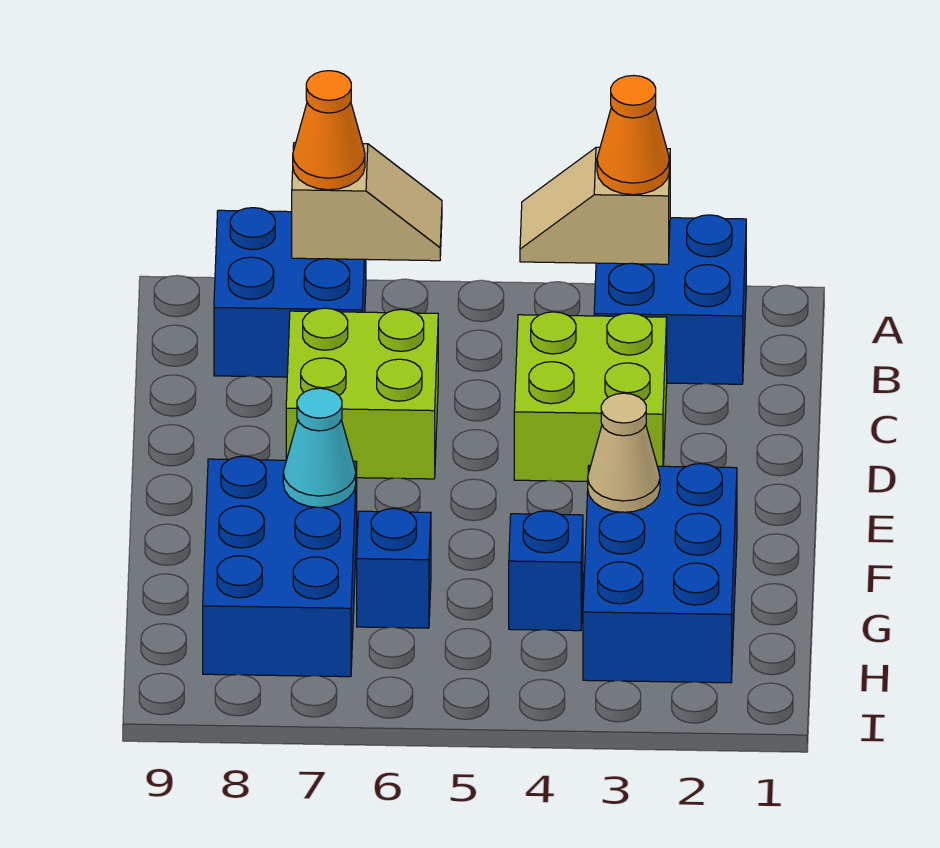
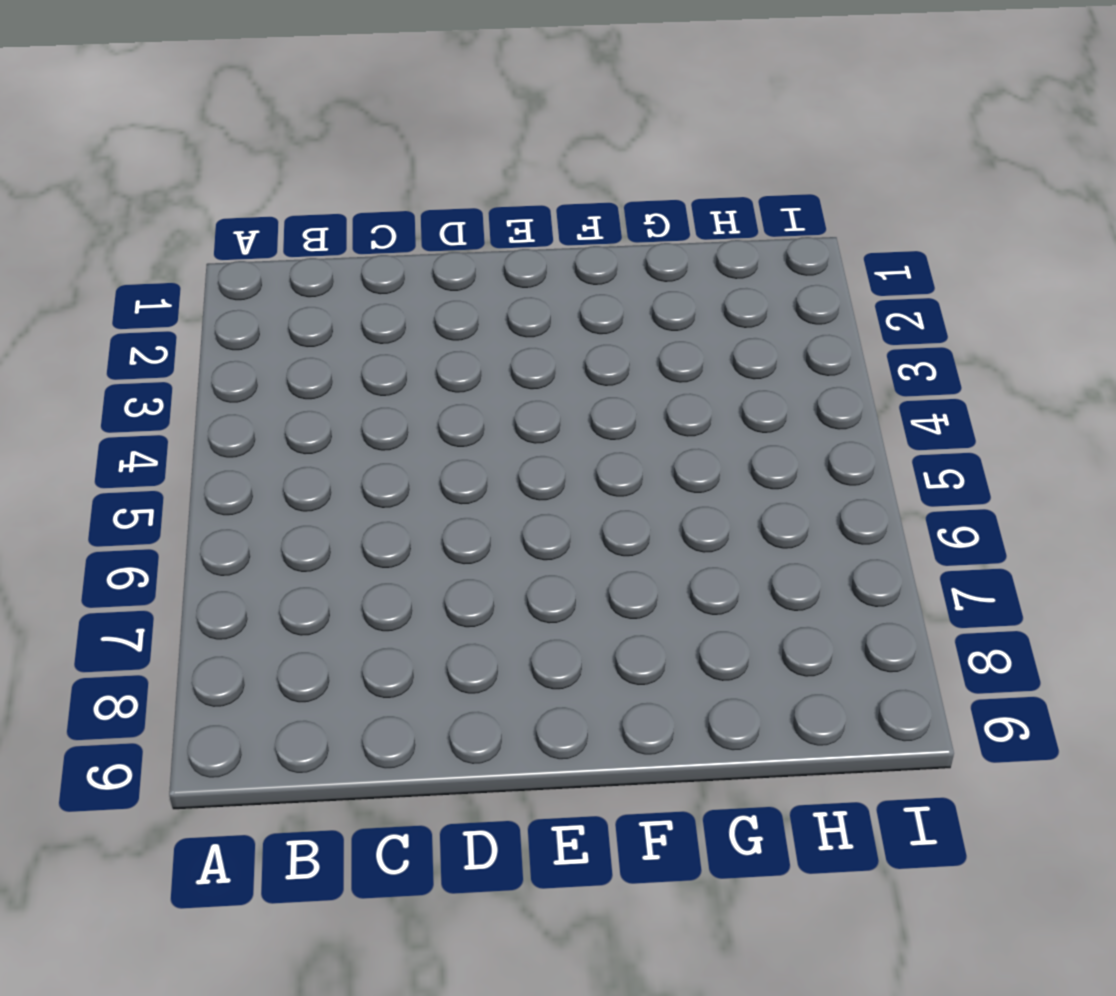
none -> blue 2x2 brick [594,215,746,384]
none -> blue 2x2 brick [214,208,366,377]
none -> lime 2x2 brick [514,312,667,481]

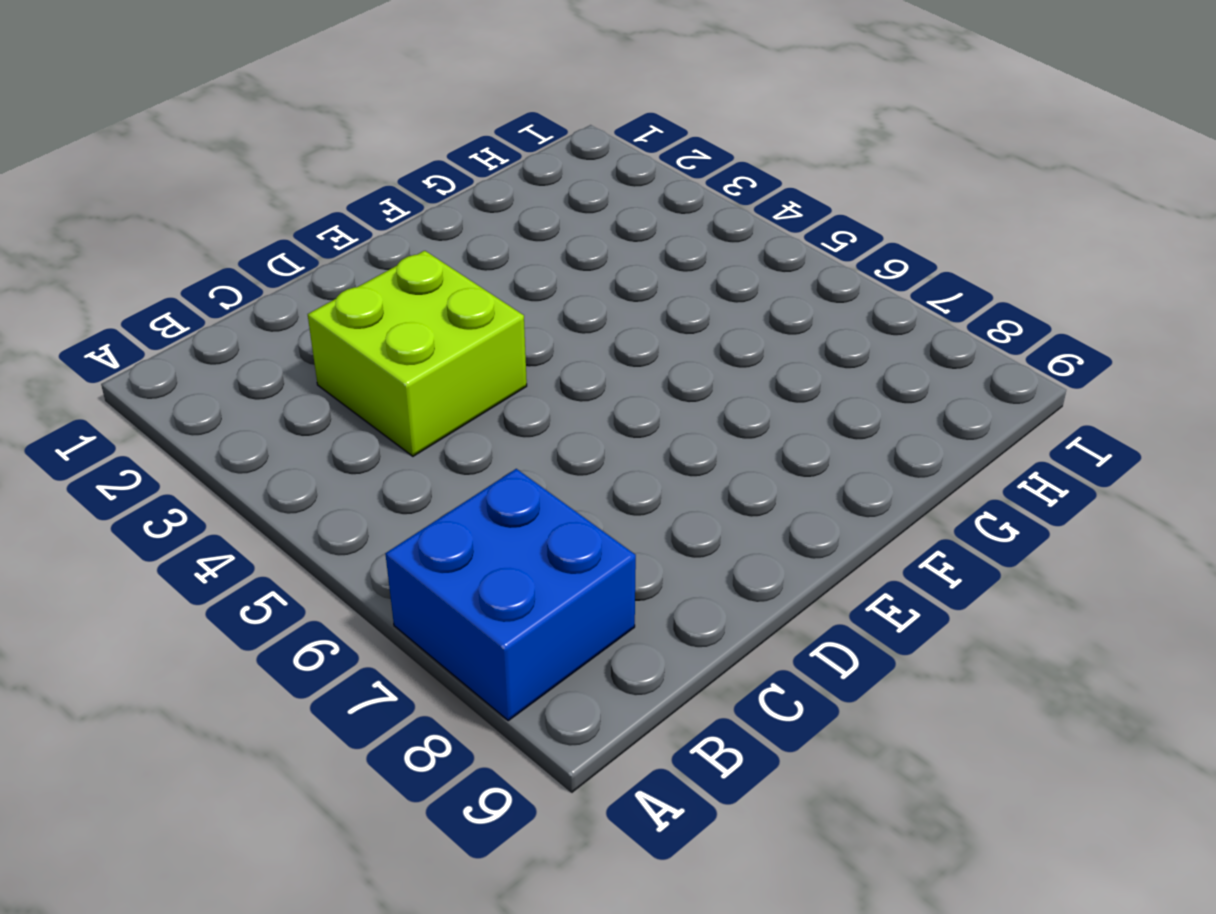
none -> blue 2x2 brick [594,215,746,384]
none -> lime 2x2 brick [286,308,438,479]
none -> blue 2x3 brick [583,464,737,683]

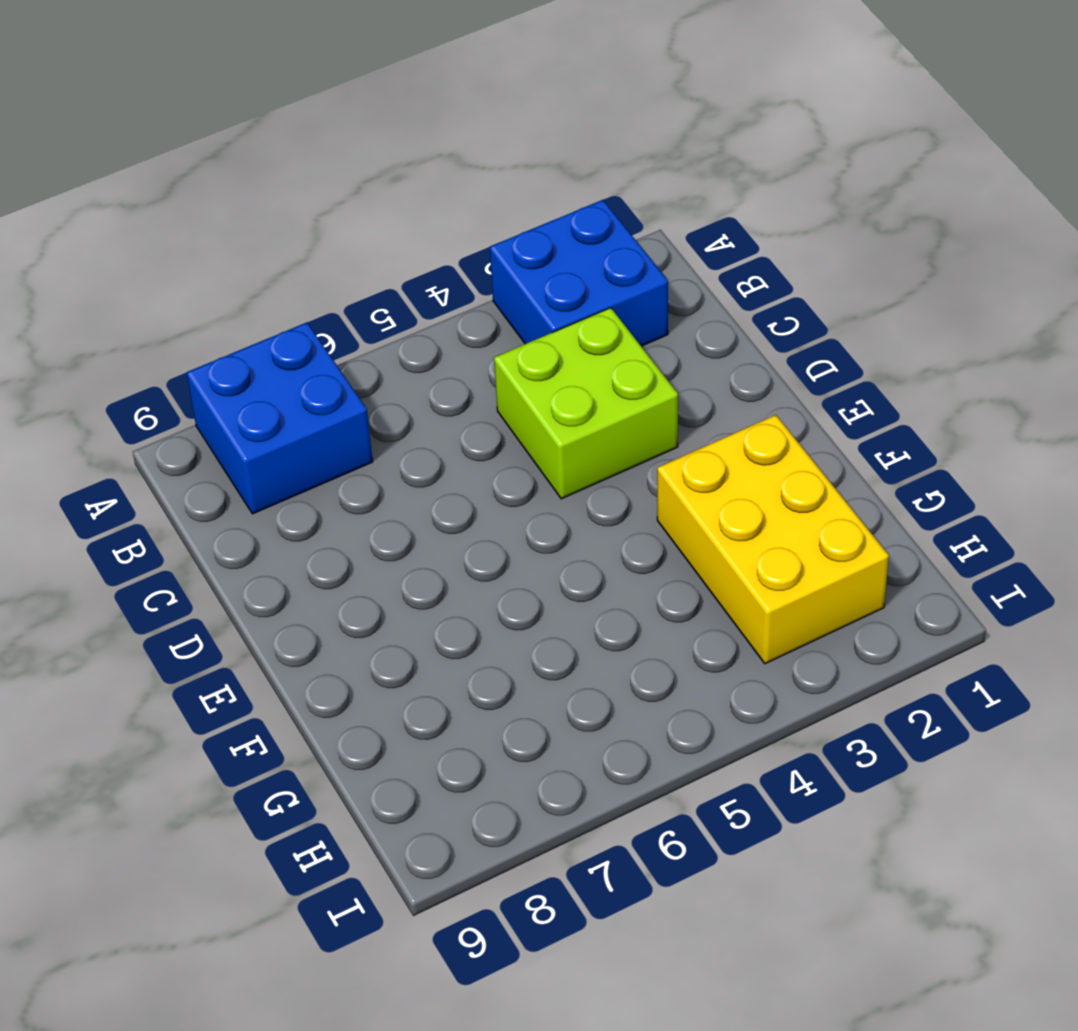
yellow 2x3 brick [657,415,889,664] -> blue 2x3 brick [583,464,737,683]
none -> lime 2x2 brick [286,308,438,479]
none -> blue 2x3 brick [203,456,357,677]
none -> blue 1x1 brick [509,511,583,631]

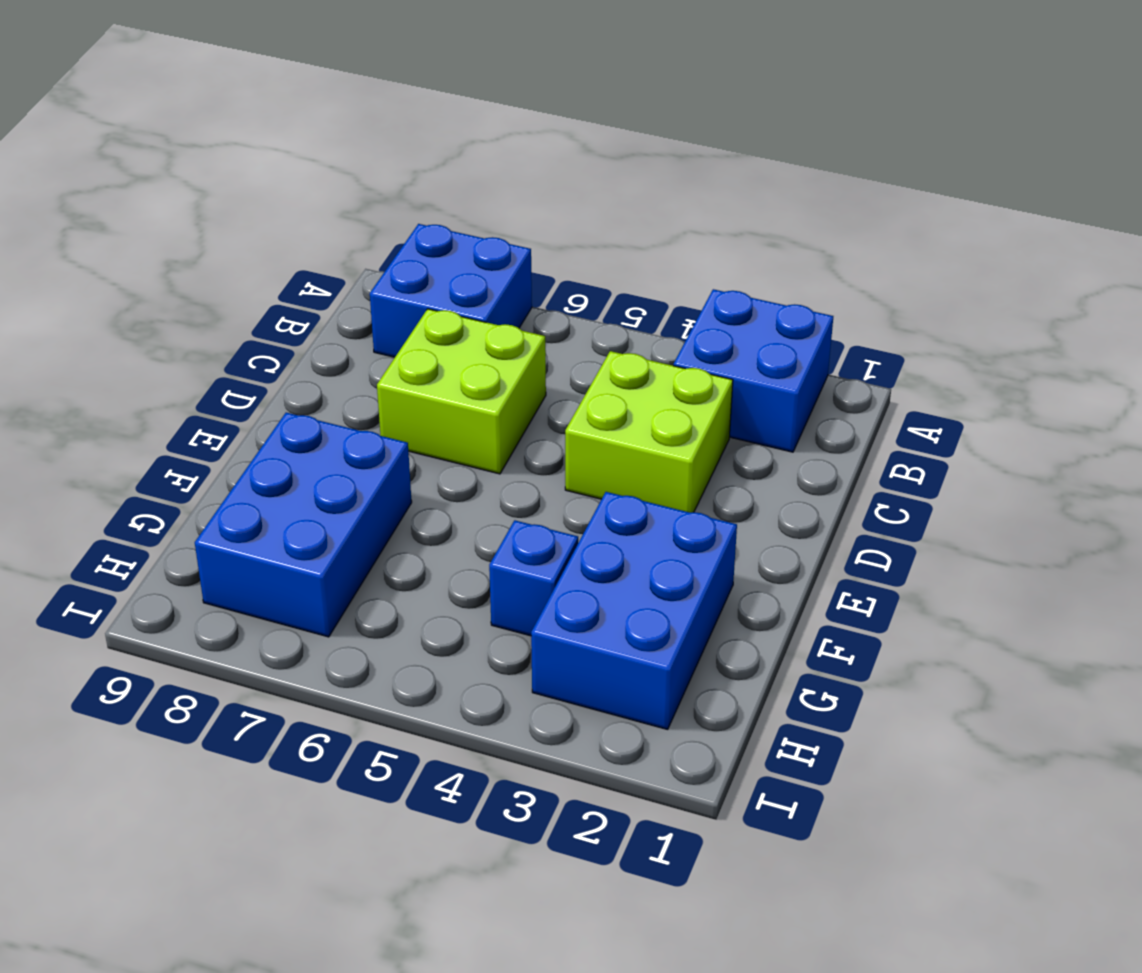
none -> blue 1x1 brick [357,508,431,628]
none -> tan 1x2 slope [520,147,670,264]
none -> tan 1x2 slope [292,143,442,261]

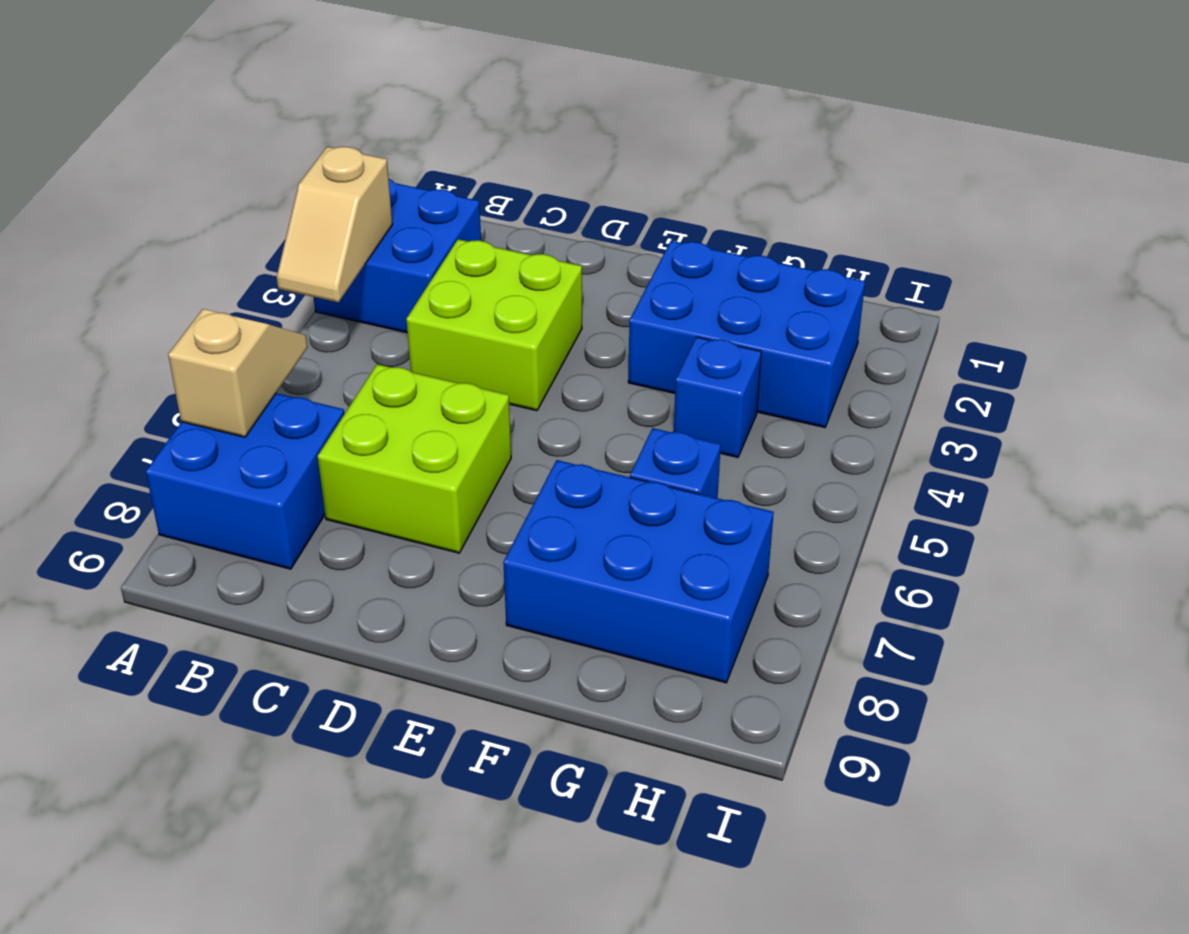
none -> tan 1x1 cone [588,393,660,512]
none -> cyan 1x1 cone [283,388,356,507]
none -> orange 1x1 cone [597,75,669,195]

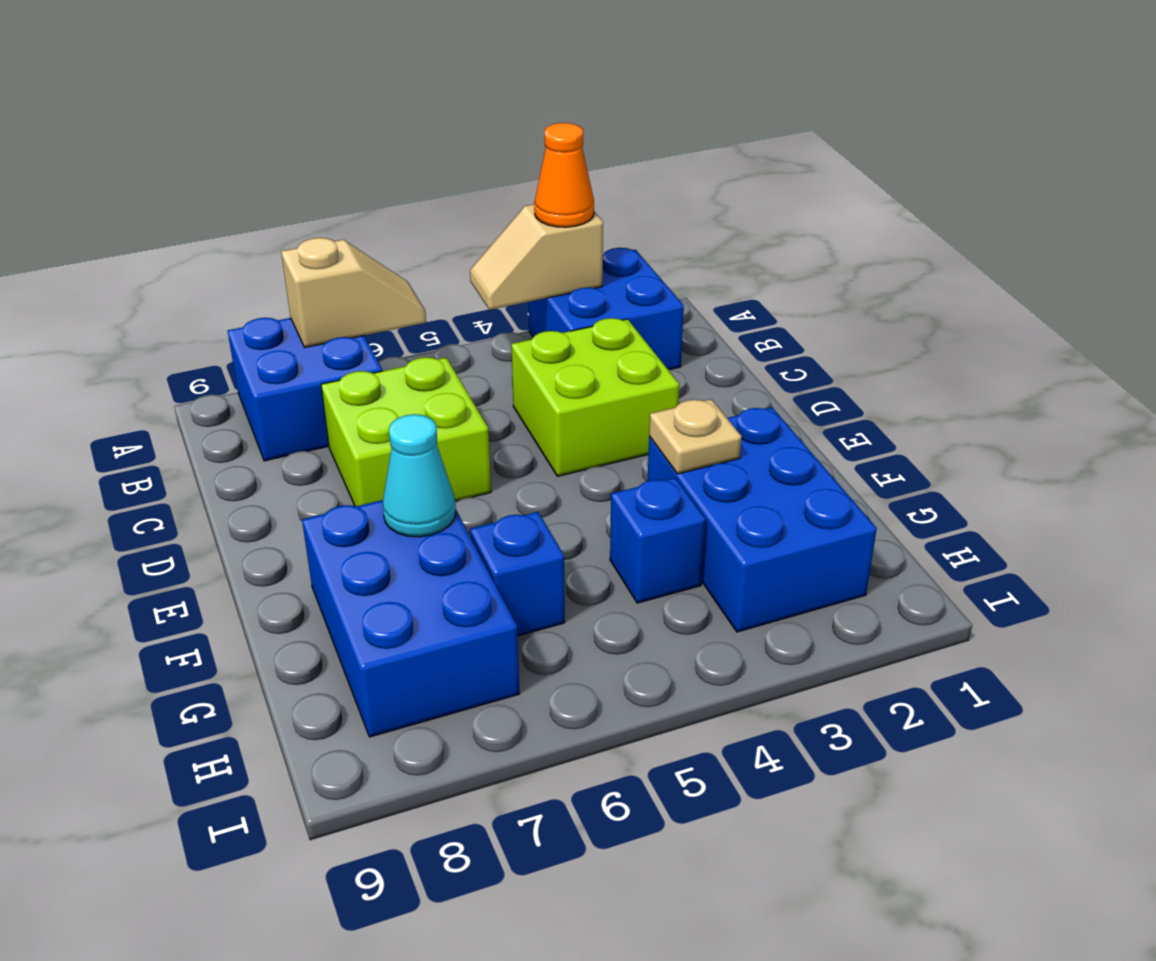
tan 1x1 plate [649,399,742,474] -> tan 1x1 cone [588,393,660,512]
none -> orange 1x1 cone [293,71,365,190]

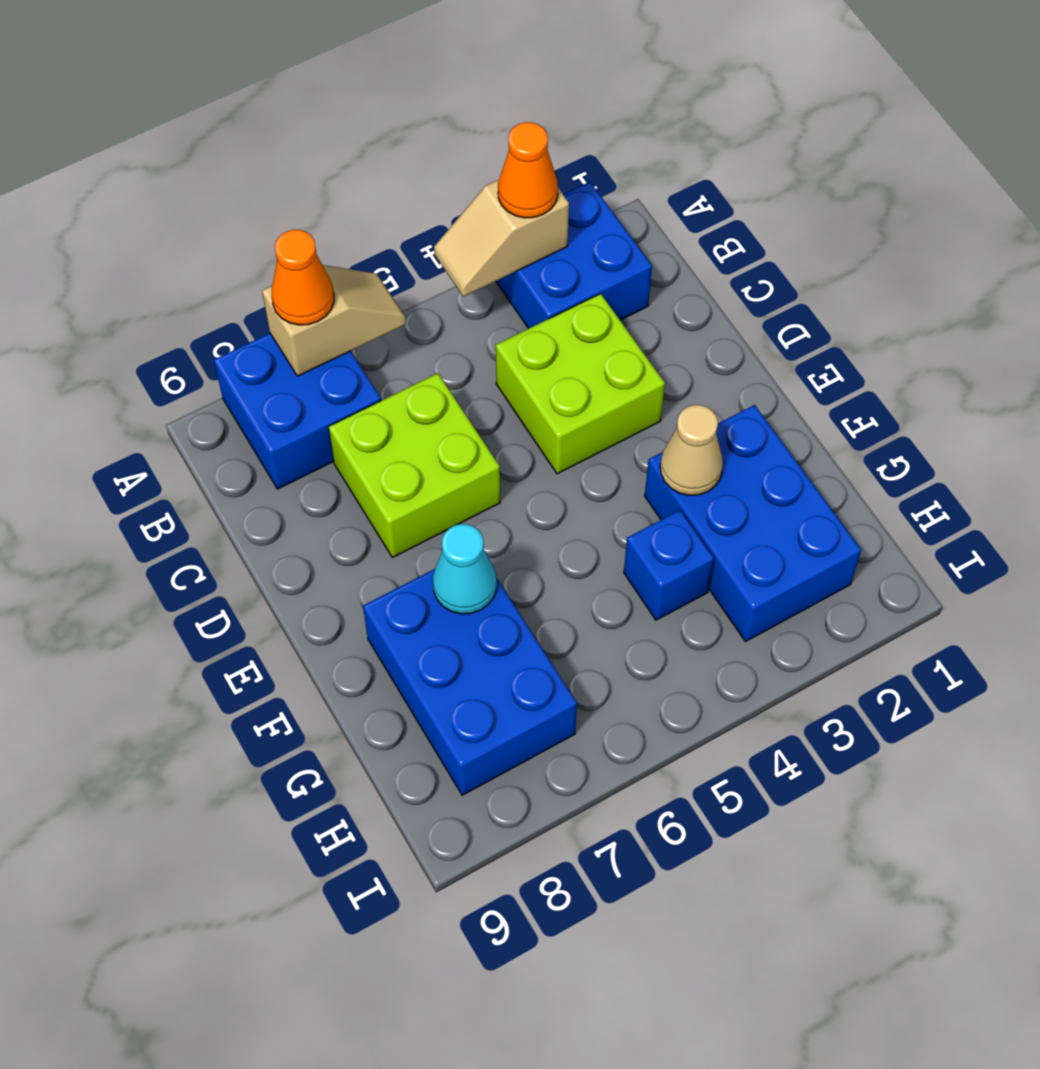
none -> blue 1x1 brick [357,508,431,628]

